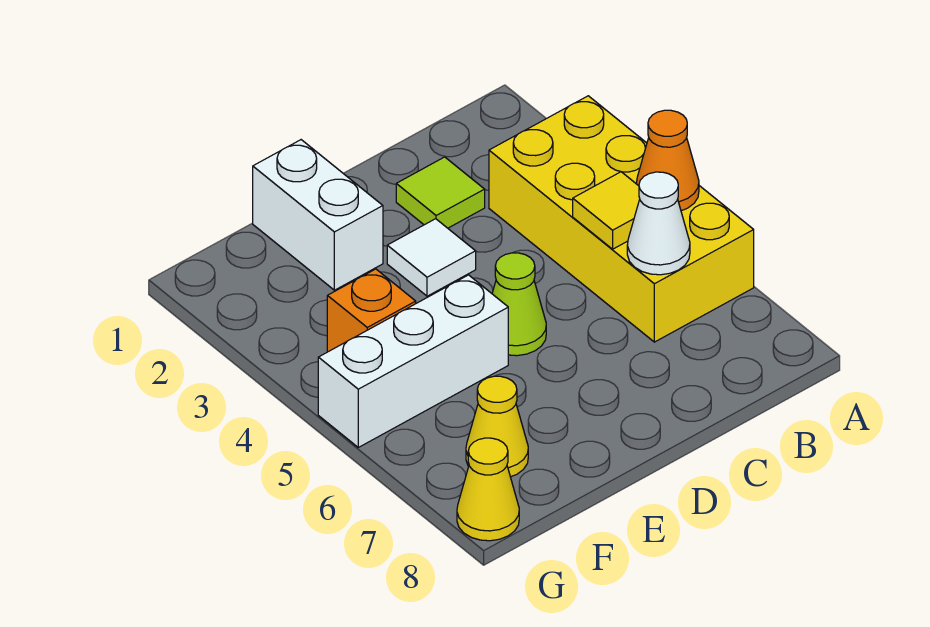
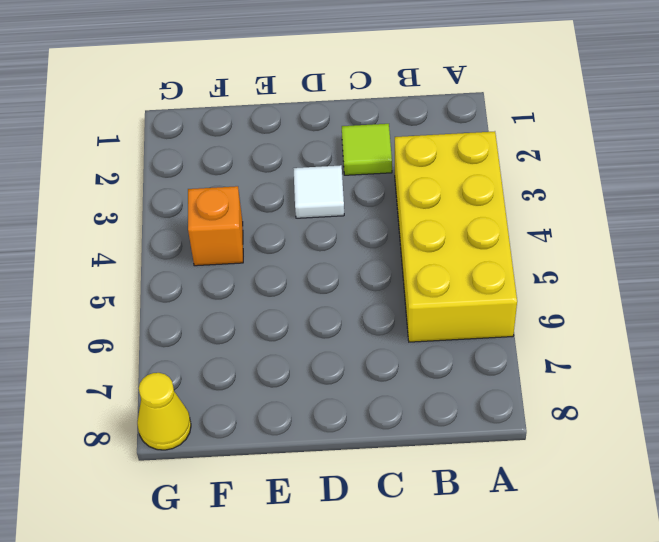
none -> lime 1x1 cone [492,253,546,356]
none -> white 1x2 brick [253,140,383,290]
none -> white 1x3 brick [318,275,508,447]

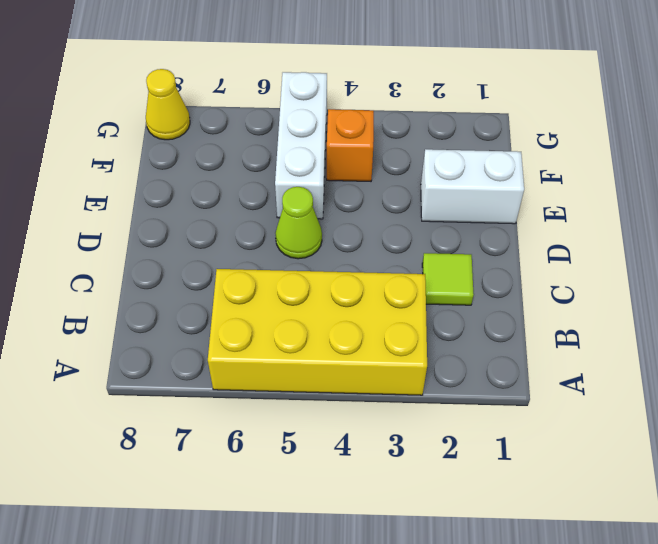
none -> white 1x1 tile [387,219,476,296]
none -> yellow 1x1 cone [466,376,528,477]
none -> orange 1x1 cone [636,110,699,211]

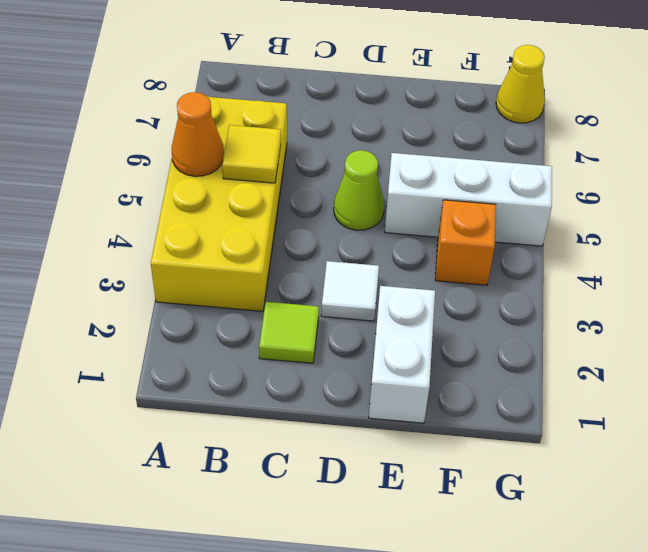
none -> yellow 1x1 cone [466,376,528,477]
none -> white 1x1 cone [627,172,690,275]

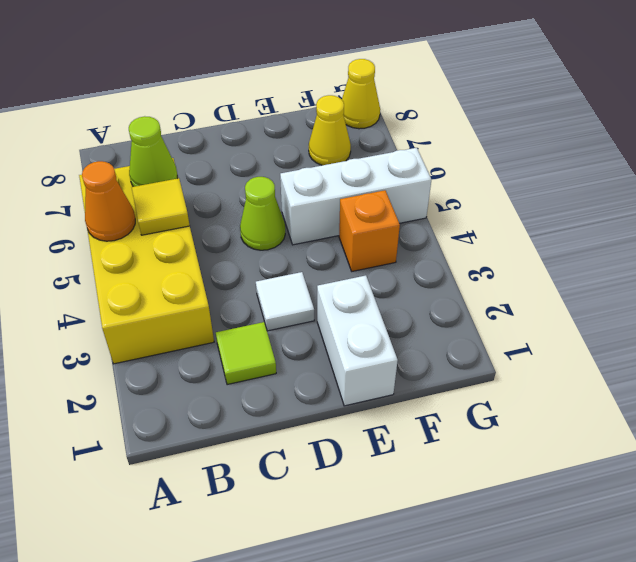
lime 1x1 cone [129,116,177,187] -> white 1x1 cone [627,172,690,275]

